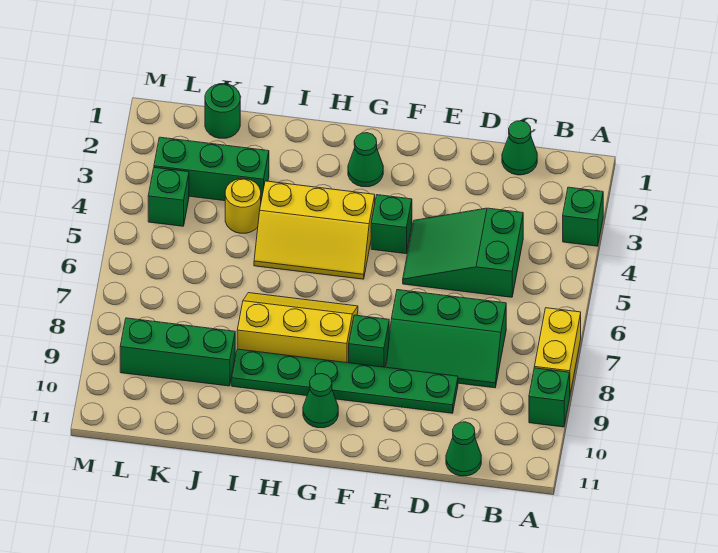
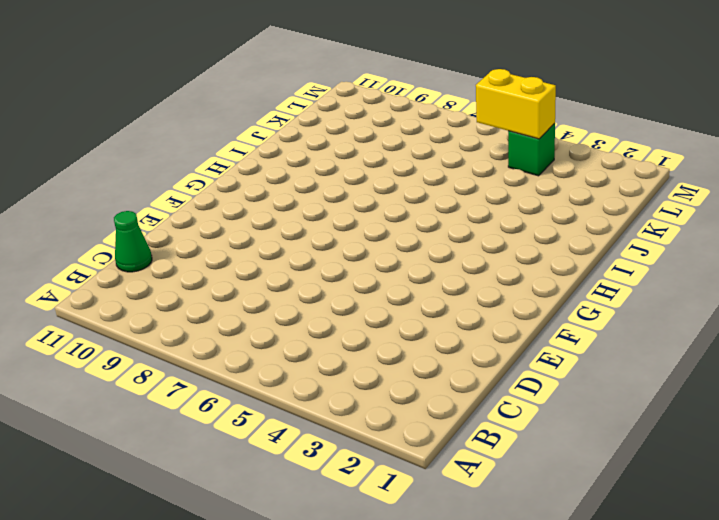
yellow 1x2 brick [476,69,556,139] -> yellow 1x2 brick moved to [534,308,581,393]
none -> green 1x1 brick [563,187,603,246]
none -> green 1x1 brick [529,368,570,427]
none -> green 1x1 cone [502,121,537,175]

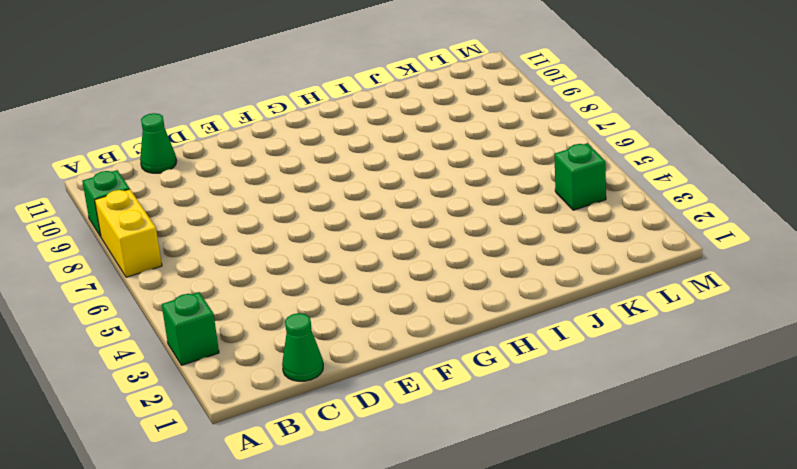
none -> green 2x3 slope [403,208,523,297]
none -> green 2x3 slope [386,290,506,388]
none -> green 1x6 plate [232,349,458,413]

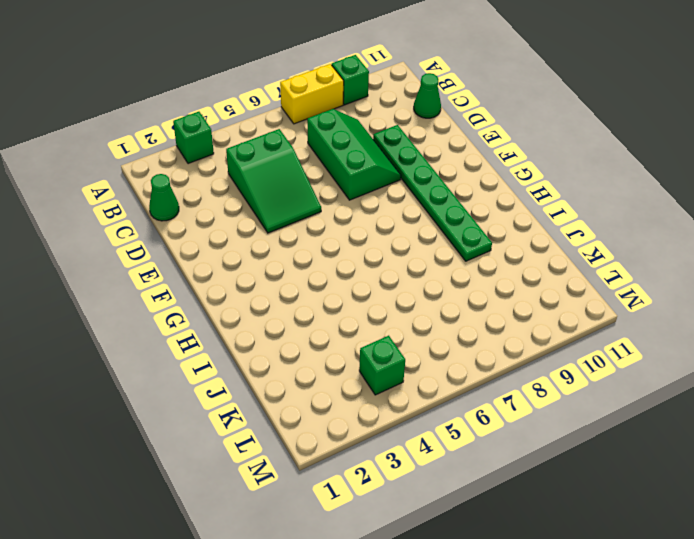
none -> green 1x1 brick [371,195,412,254]
none -> green 1x1 brick [348,315,389,367]
none -> green 1x1 cone [348,133,383,187]

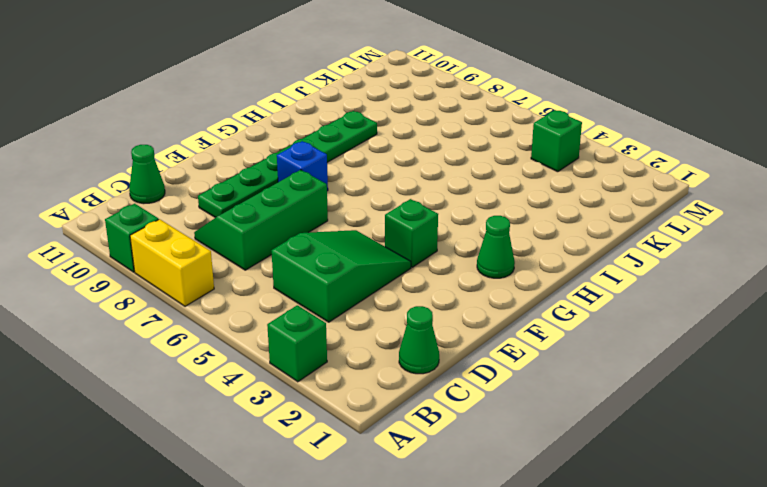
blue 1x1 brick [277,141,328,191] -> green 1x1 brick [348,315,389,367]
none -> yellow 2x3 slope [254,181,375,279]
none -> yellow 2x3 slope [237,293,358,363]
none -> green 1x1 cone [303,374,338,428]

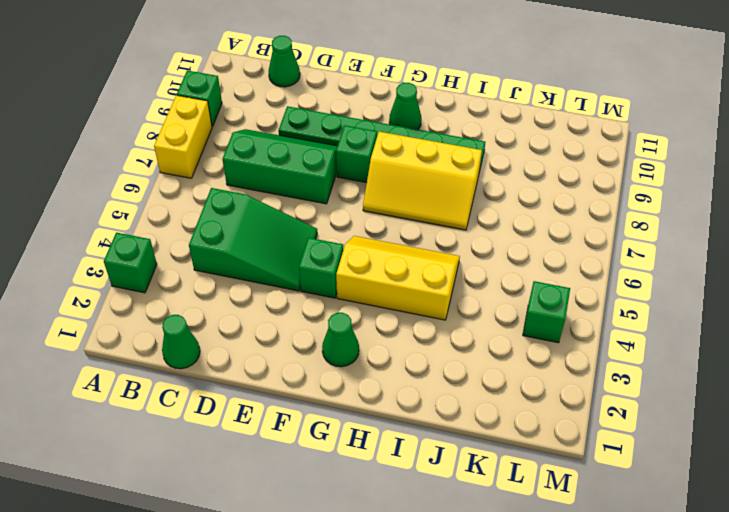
none -> green 1x3 brick [154,137,269,201]
none -> yellow 1x1 round brick [225,179,261,233]
none -> green 1x3 brick [120,318,235,386]

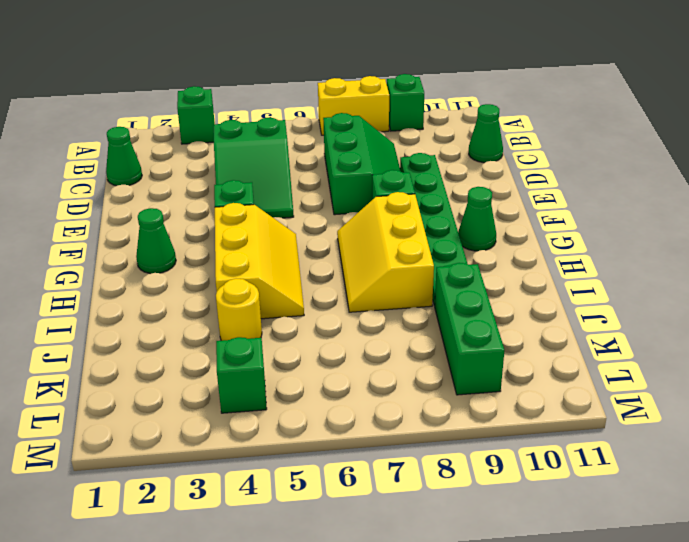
none -> green 1x3 brick [154,137,269,201]
none -> green 1x1 round brick [205,84,240,138]

